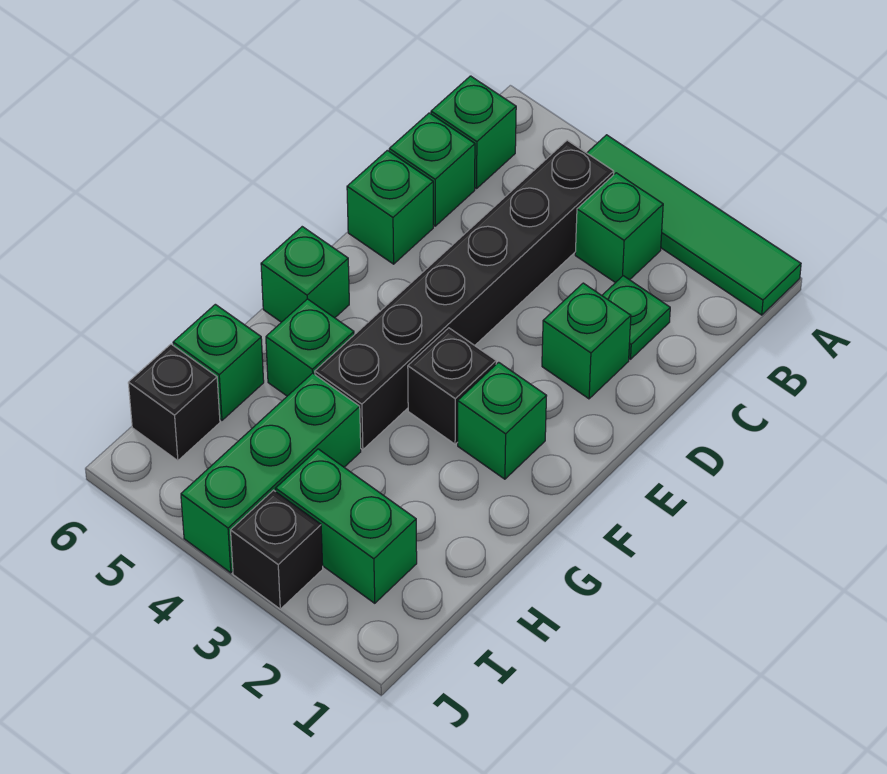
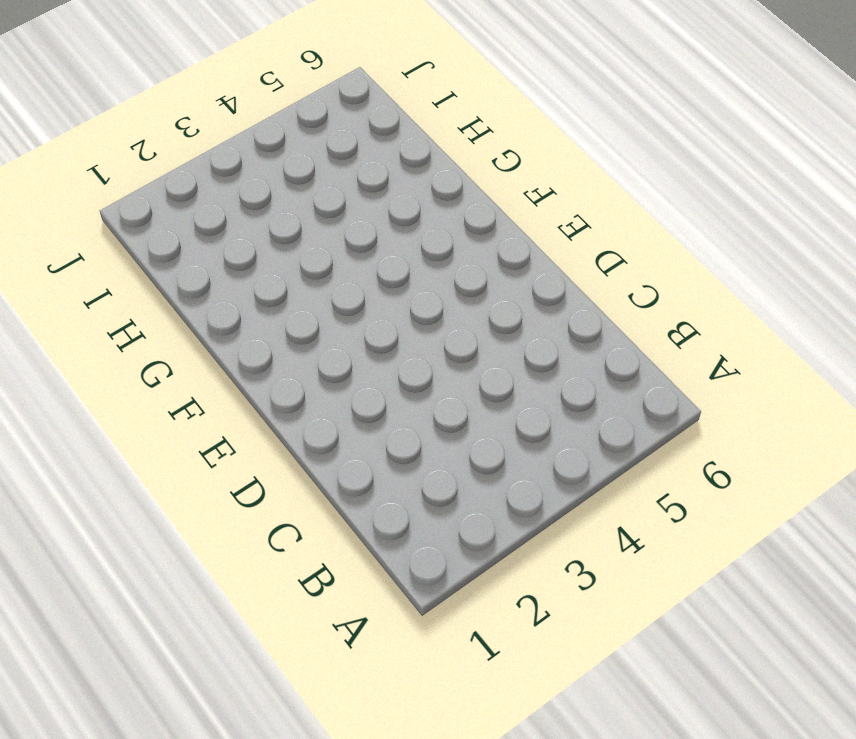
none -> green 1x4 tile [587,135,801,315]
none -> green 1x1 brick [575,173,663,283]
none -> black 1x6 brick [315,140,614,450]

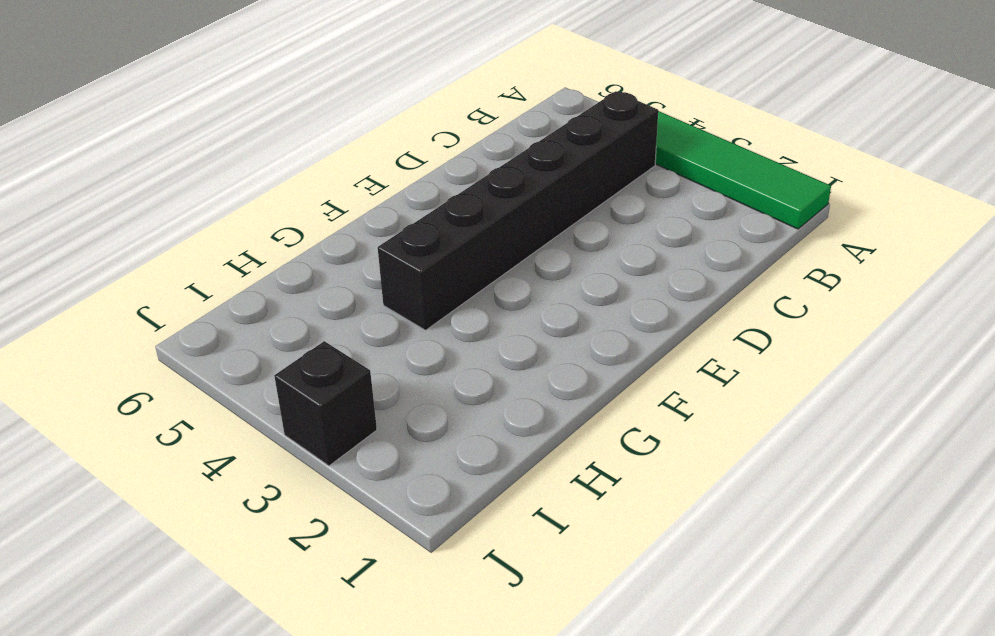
none -> green 1x1 brick [575,173,663,283]
none -> green 1x1 brick [431,76,516,189]
none -> green 1x1 plate [602,276,670,359]

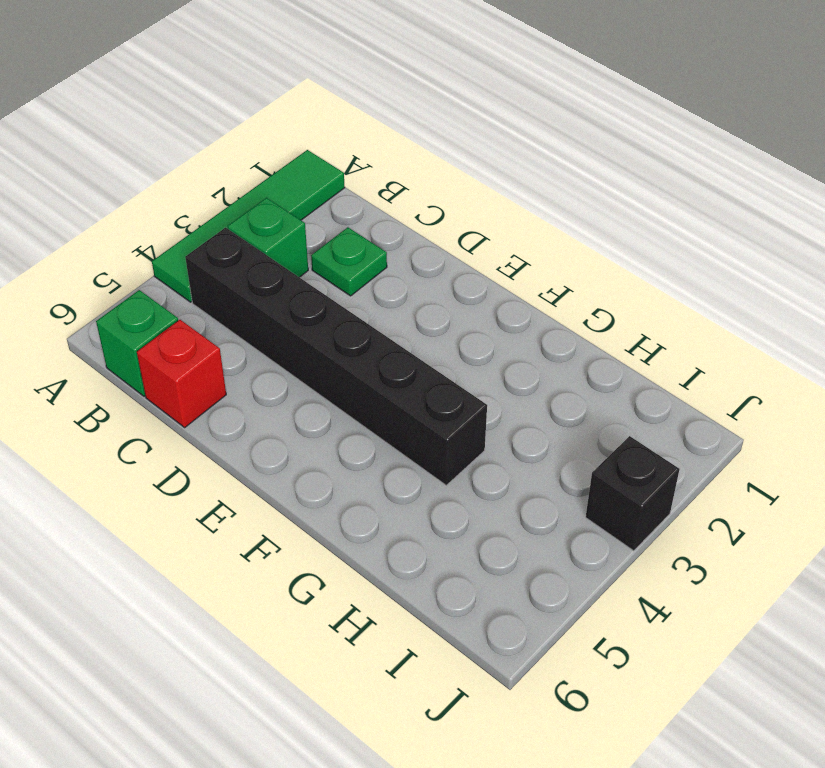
red 1x1 brick [137,320,226,427] -> green 1x1 brick [389,113,475,226]
none -> green 1x1 brick [542,283,631,399]
none -> green 1x1 brick [347,150,433,264]
none -> green 1x1 brick [458,362,546,479]

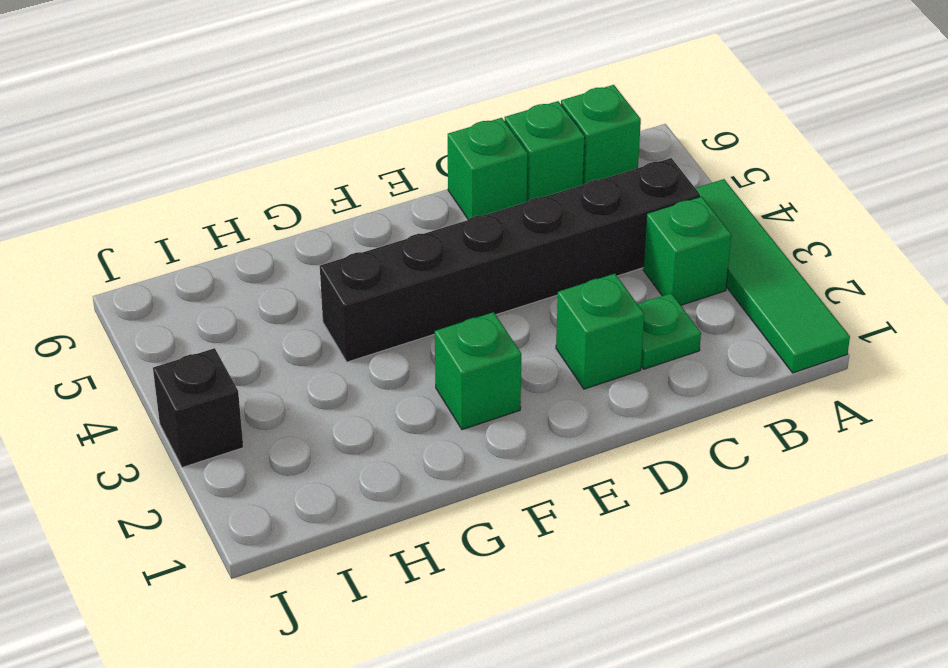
none -> black 1x1 brick [408,328,496,444]
none -> green 1x1 brick [261,227,349,322]
none -> green 1x1 brick [266,299,354,396]

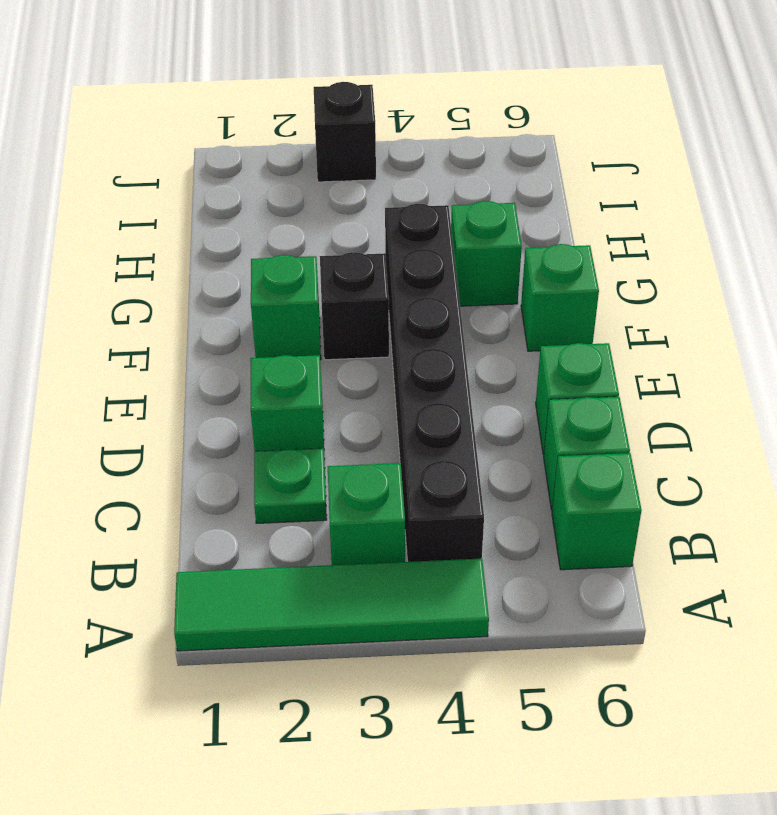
none -> green 1x3 brick [181,373,361,573]
none -> green 1x1 brick [173,304,264,420]
none -> green 1x2 brick [276,449,417,603]

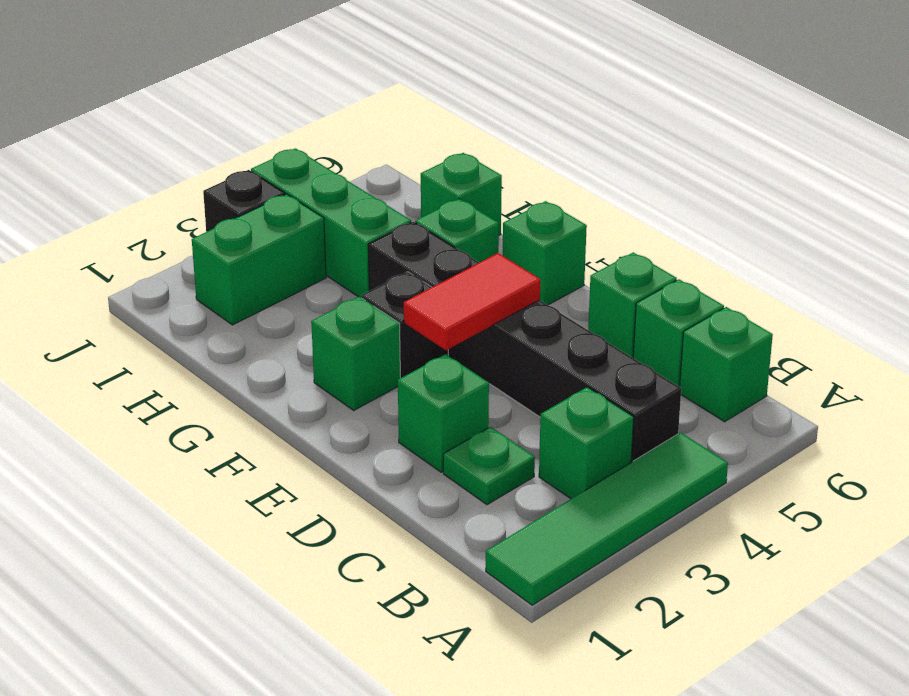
red 1x2 tile [404,253,540,350] -> none
none -> black 1x1 brick [128,344,220,461]

